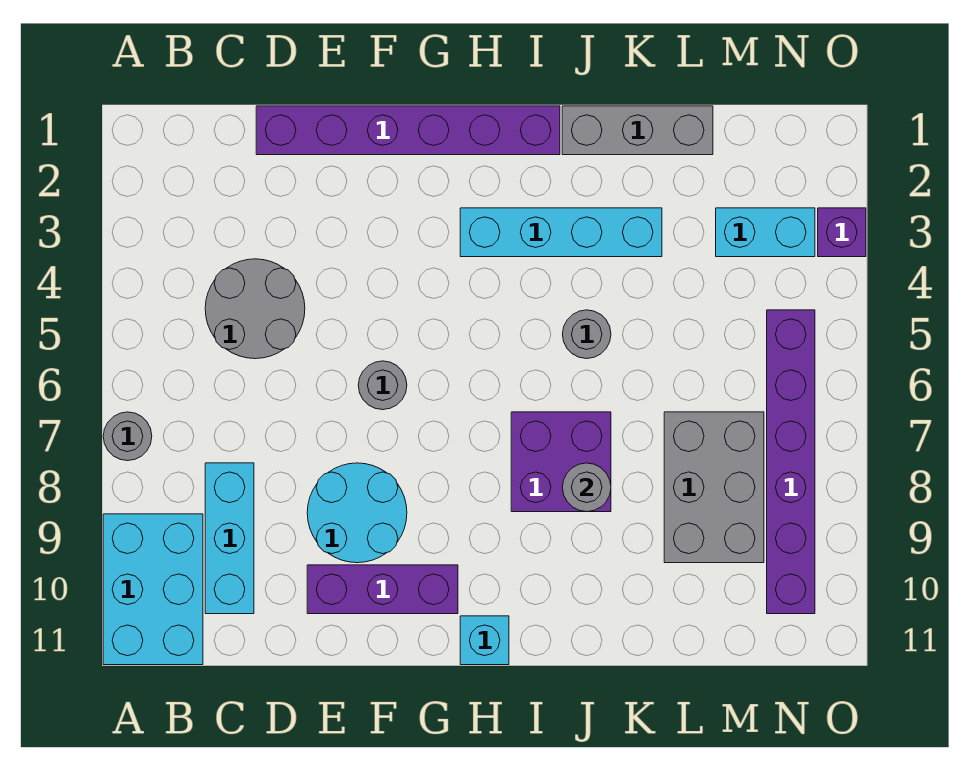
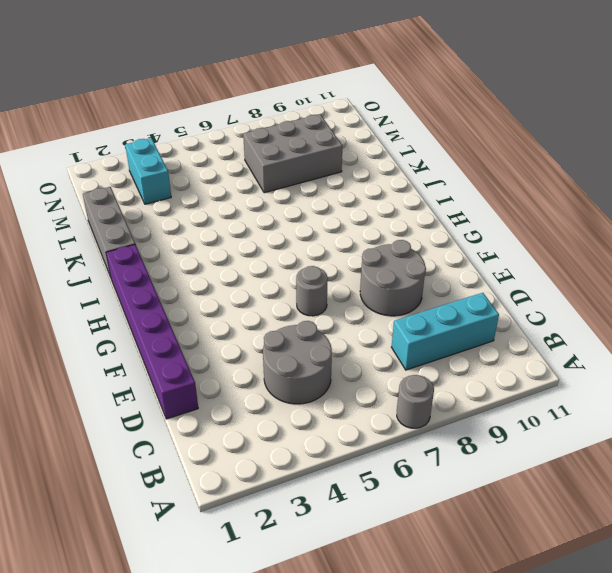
grey 2x2 round brick [360,240,426,316] -> cyan 2x2 round brick [307,463,407,563]
none -> cyan 2x3 brick [103,514,203,665]
none -> purple 1x3 brick [307,565,458,614]
none -> cyan 1x4 brick [460,208,662,257]

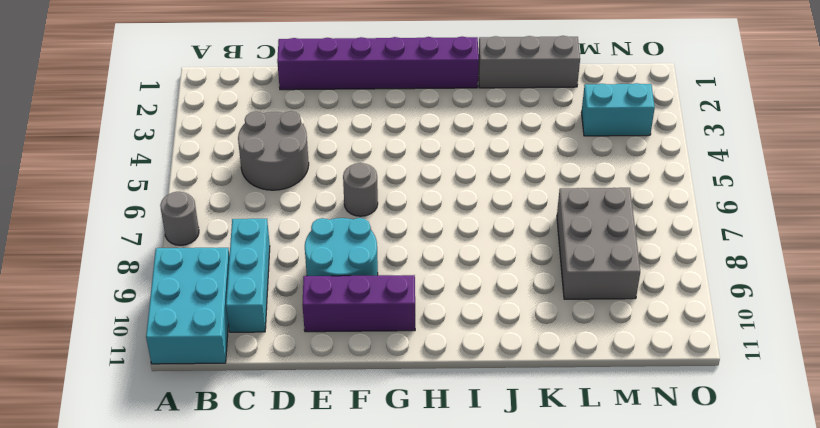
none -> cyan 1x4 brick [460,208,662,257]
none -> cyan 1x1 brick [460,616,509,665]
none -> purple 2x2 brick [511,412,611,512]

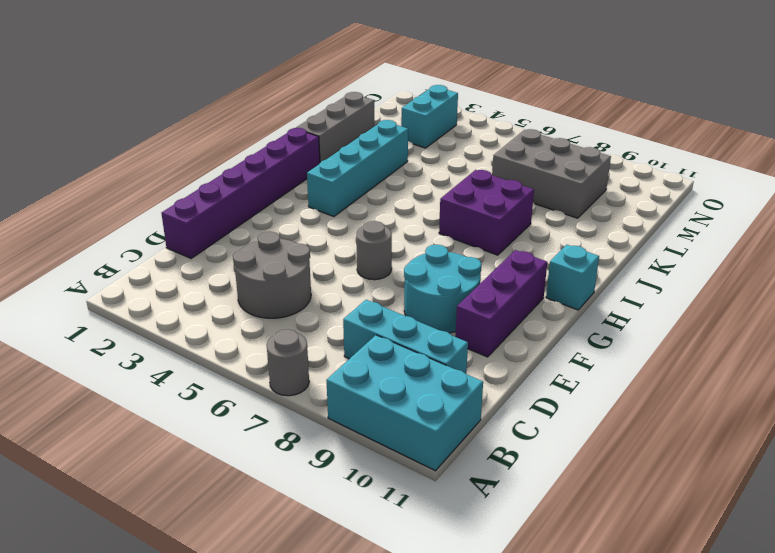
none -> grey 1x1 round brick [562,310,611,359]
none -> purple 1x6 brick [767,310,815,614]
none -> purple 1x1 brick [818,208,866,257]

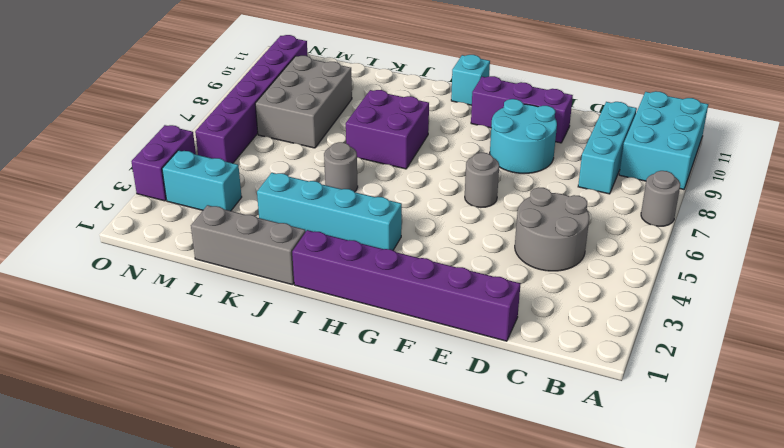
purple 1x2 brick [131,125,196,201] -> purple 1x1 brick [818,208,866,257]
none -> grey 1x1 round brick [562,463,611,512]

